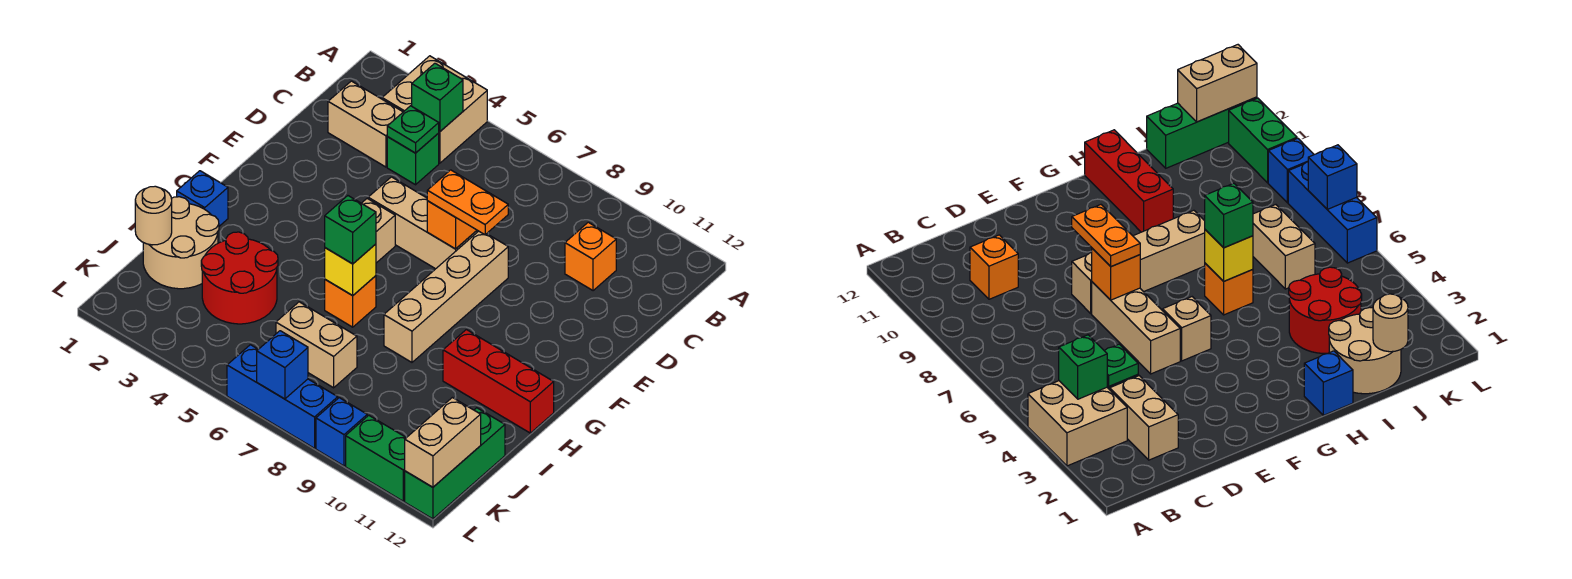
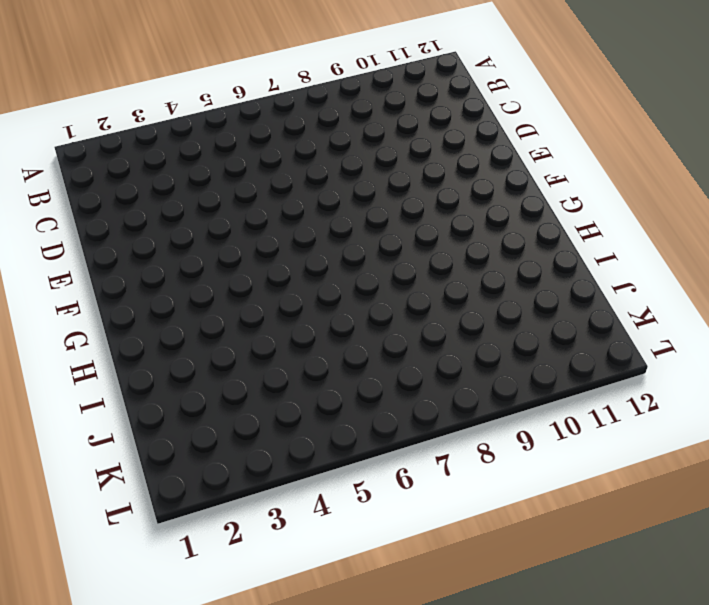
none -> tan 2x2 brick [382,56,487,163]
none -> tan 1x2 brick [328,81,403,167]
none -> green 1x1 brick [387,133,439,185]

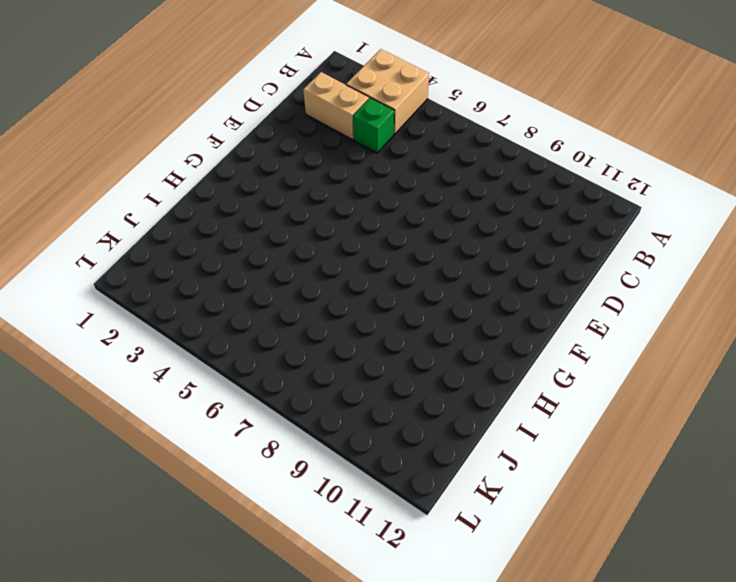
none -> orange 1x1 brick [565,222,616,291]
none -> tan 1x3 brick [368,177,478,269]
none -> tan 1x4 brick [384,231,508,362]

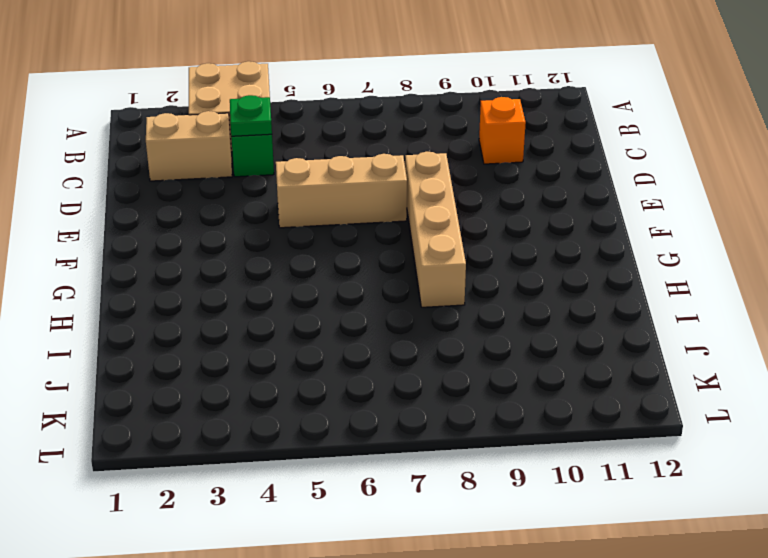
none -> tan 1x1 brick [362,199,395,263]
none -> blue 1x1 brick [177,171,228,226]
none -> orange 1x1 brick [325,276,376,327]

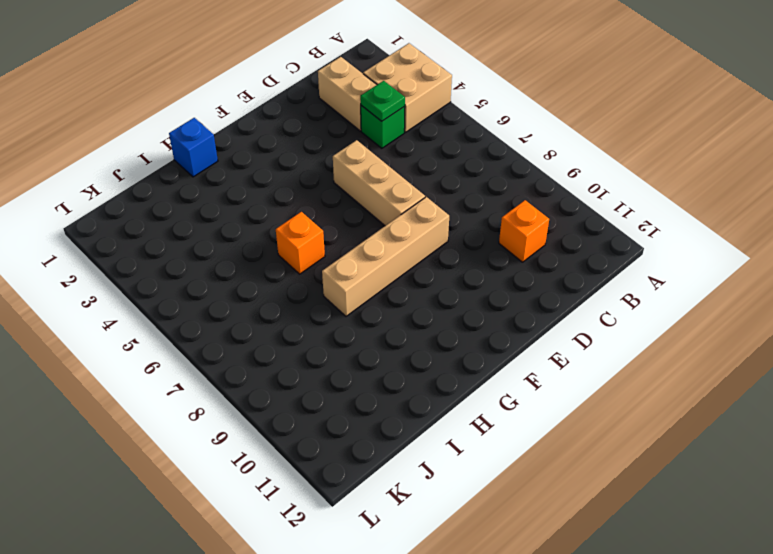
none -> tan 1x1 brick [362,199,395,263]
none -> red 1x3 brick [443,330,554,433]
none -> tan 2x2 round brick [143,197,219,289]

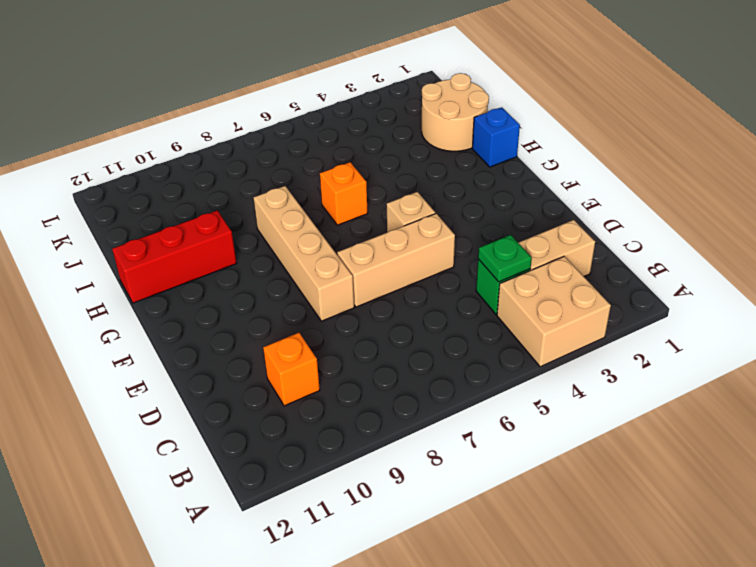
none -> red 2x2 round brick [201,232,278,324]
none -> tan 1x2 brick [276,302,357,388]
none -> green 1x3 brick [405,408,505,519]

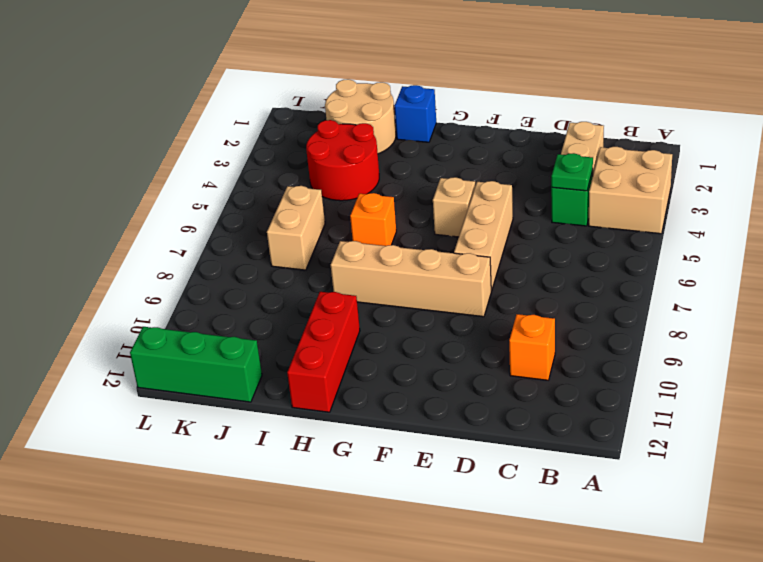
none -> blue 1x3 brick [227,345,338,448]
none -> blue 1x1 brick [316,398,367,466]
none -> green 1x2 brick [346,415,406,501]

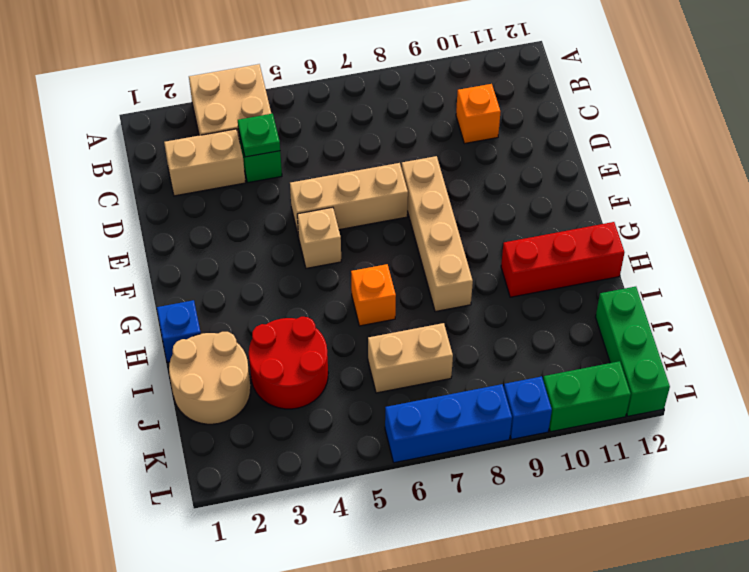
none -> green 1x1 brick [412,63,463,132]
none -> orange 1x1 brick [427,201,477,249]
none -> yellow 1x1 brick [325,244,376,296]

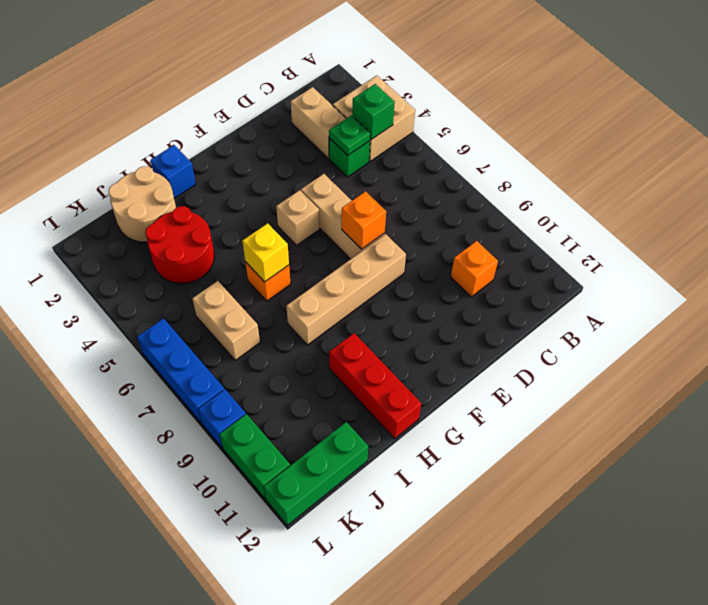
none -> tan 1x1 round brick [135,186,172,245]
none -> tan 1x2 brick [405,397,481,487]
none -> blue 1x1 brick [257,331,308,399]

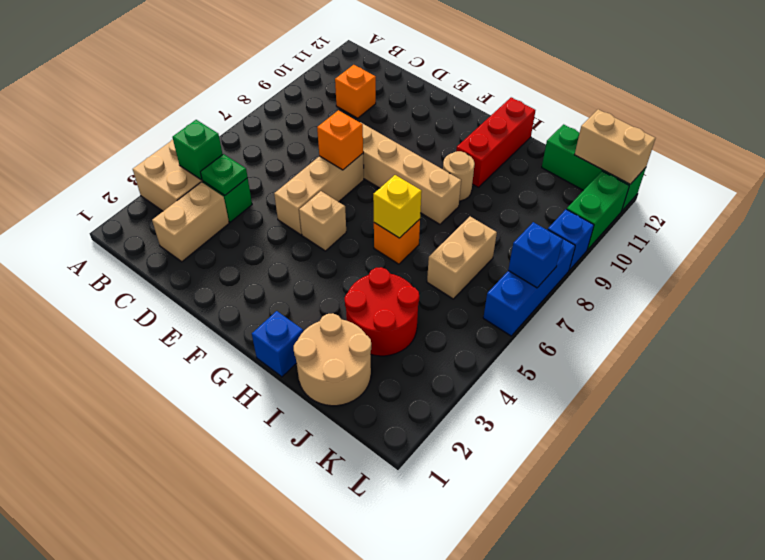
tan 1x1 round brick [443,151,475,201] -> tan 1x1 round brick moved to [135,186,172,245]
none -> orange 1x2 plate [427,170,508,235]
none -> green 1x1 brick [325,196,376,264]

